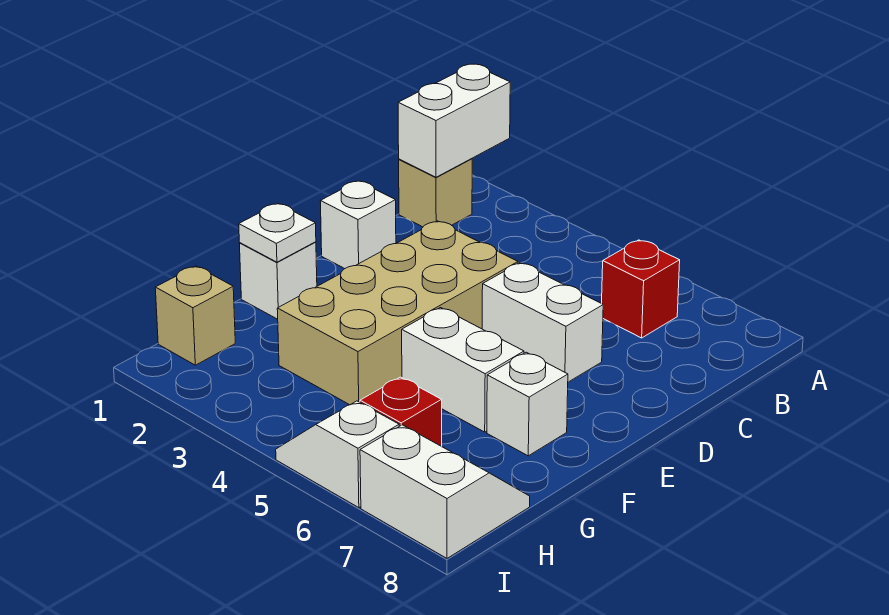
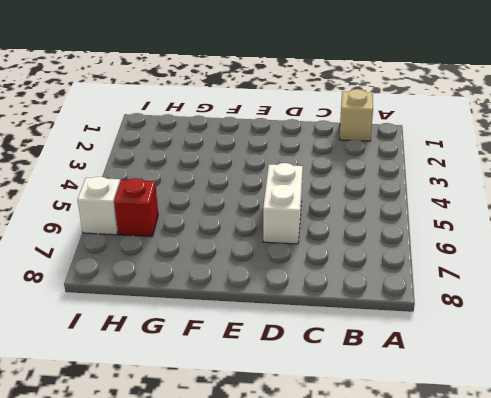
none -> red 1x1 brick [602,240,680,338]
none -> white 1x1 brick [321,181,396,269]
none -> tan 2x4 brick [277,221,518,405]

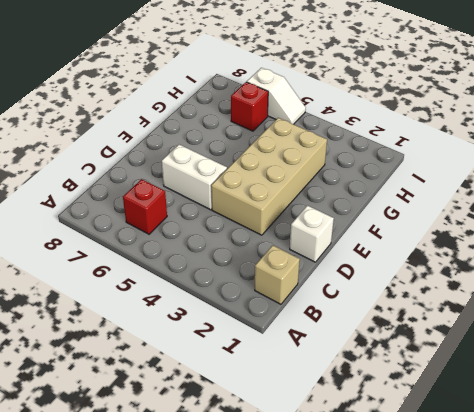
none -> white 1x1 brick [239,242,317,319]
none -> white 1x2 brick [402,308,524,432]
none -> white 1x1 brick [487,352,568,456]

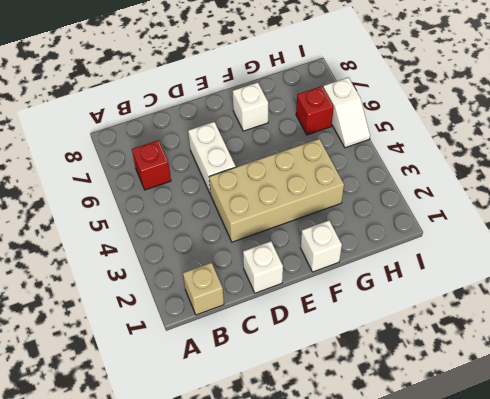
none -> white 1x2 brick [402,308,524,432]
none -> tan 1x1 brick [155,266,235,365]
none -> white 2x2 slope [360,425,530,558]

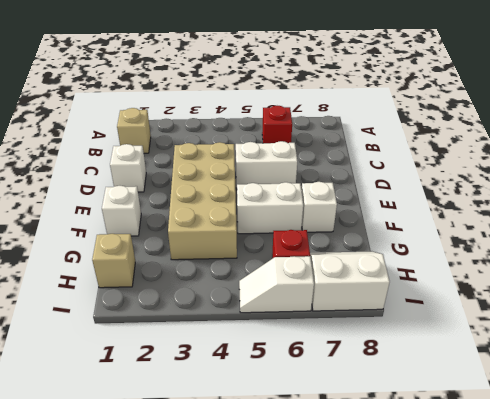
none -> white 1x2 brick [398,64,510,177]
none -> white 1x1 plate [239,203,316,262]

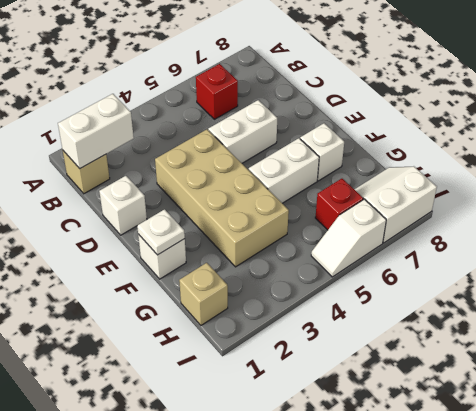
white 1x2 brick [58,94,134,169] -> white 1x2 brick turned to [398,64,510,177]

